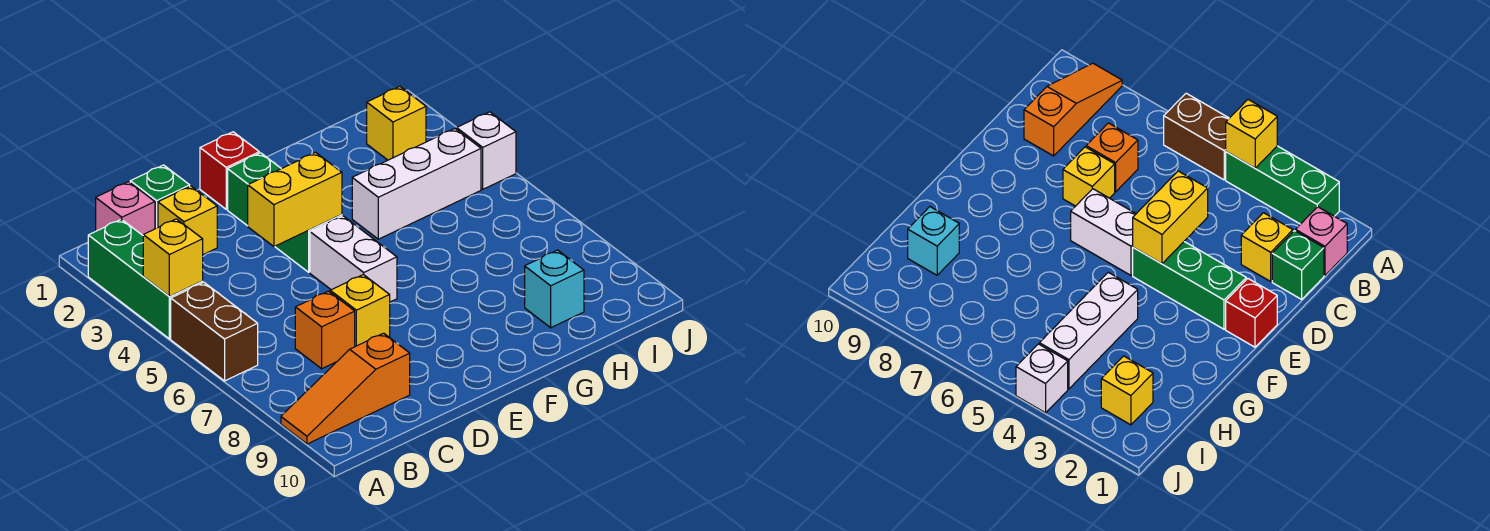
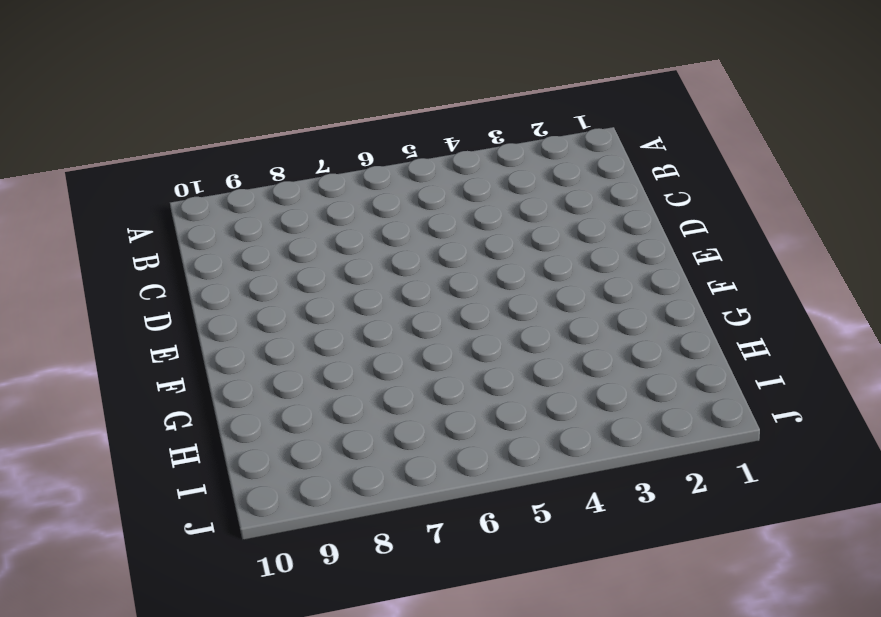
none -> green 1x3 brick [88,219,203,339]
none -> brown 1x2 brick [171,282,258,381]
none -> orange 1x3 slope [281,333,410,444]

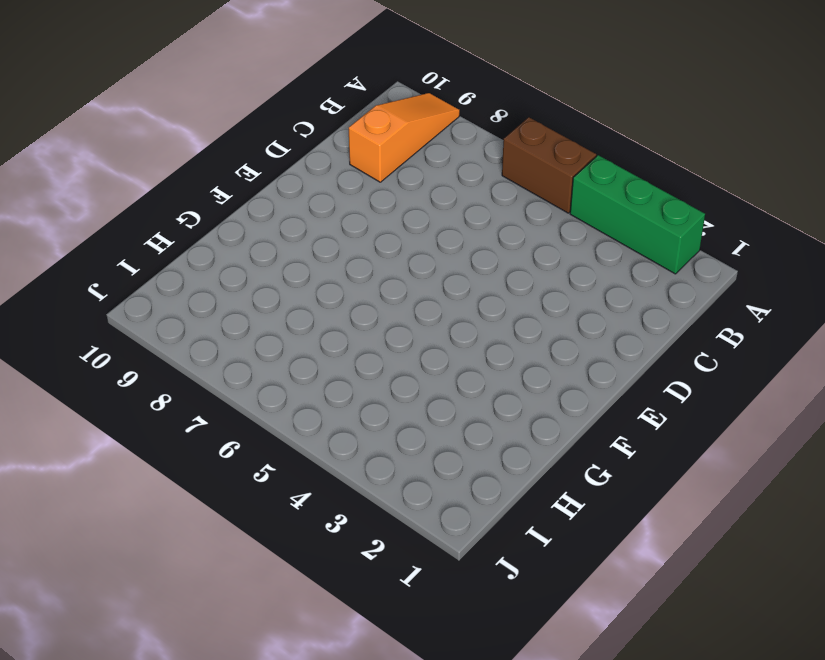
none -> pink 1x1 brick [96,182,155,235]
none -> green 1x1 brick [130,165,190,229]
none -> yellow 1x1 brick [158,186,217,255]

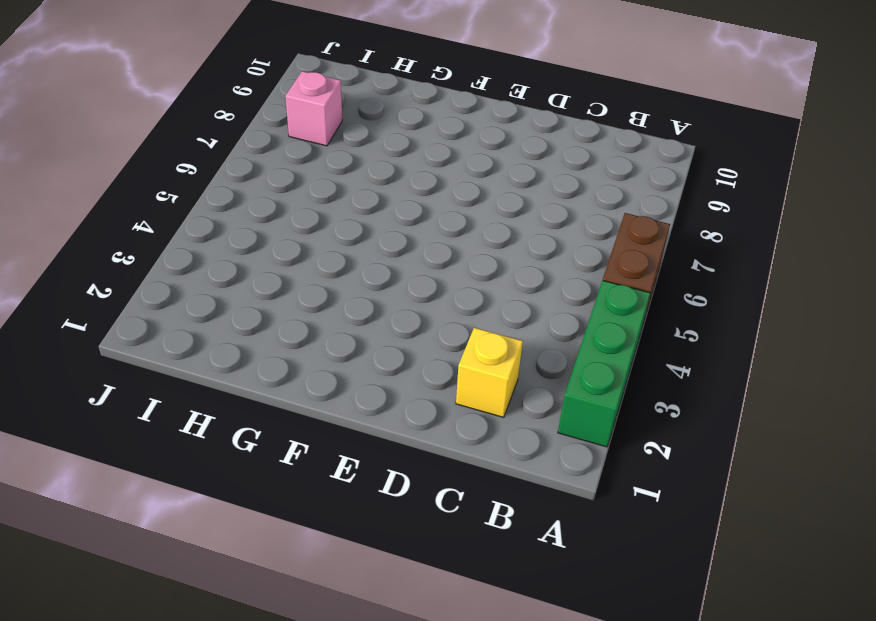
pink 1x1 brick [285,71,342,146] -> pink 1x1 brick moved to [96,182,155,235]
none -> orange 1x3 slope [281,333,410,444]
none -> green 1x1 brick [130,165,190,229]
none -> orange 1x1 brick [295,291,355,369]

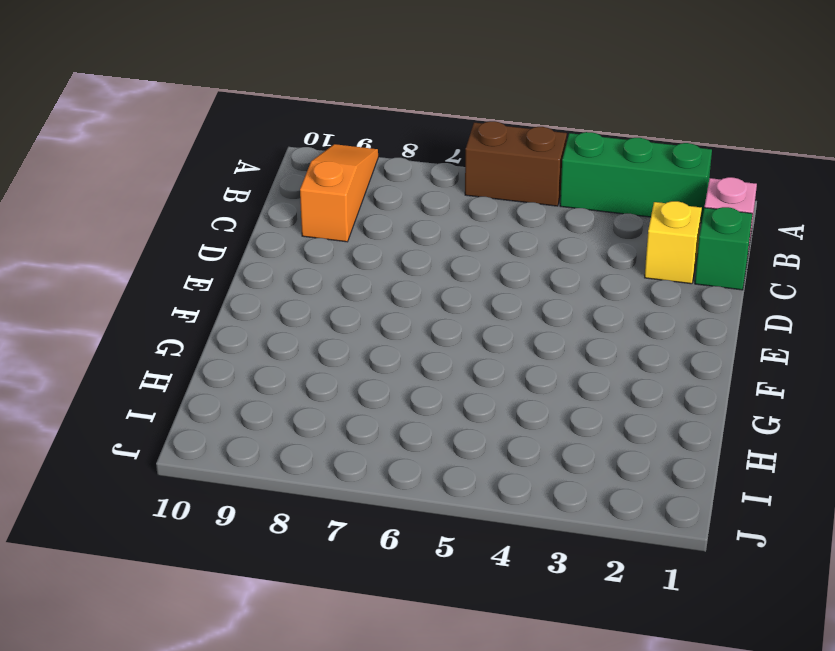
none -> orange 1x1 brick [295,291,355,369]
none -> yellow 1x1 brick [330,275,390,347]
none -> red 1x1 brick [200,132,259,209]

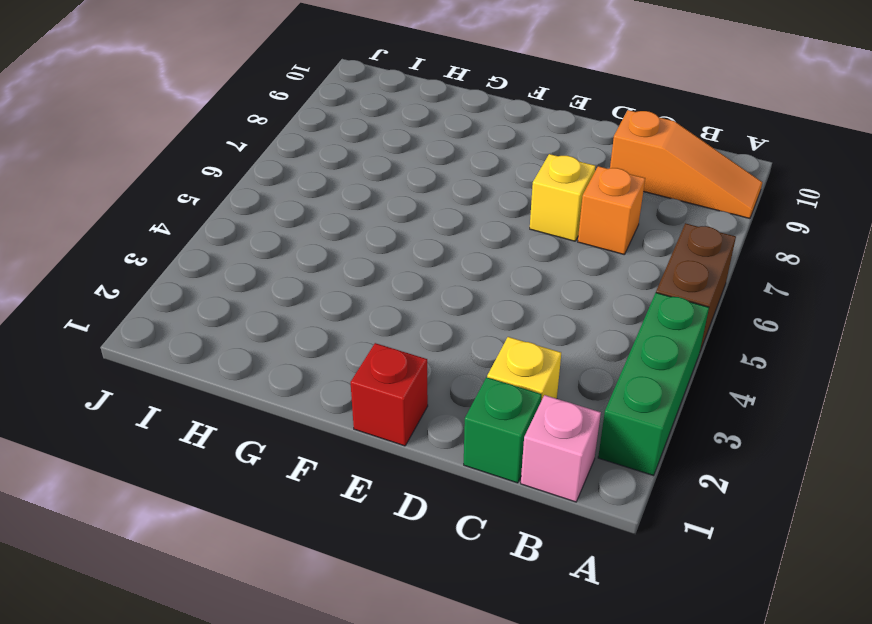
none -> green 1x3 brick [228,153,342,272]
none -> white 1x2 brick [310,216,397,302]
none -> white 1x3 brick [352,129,481,239]

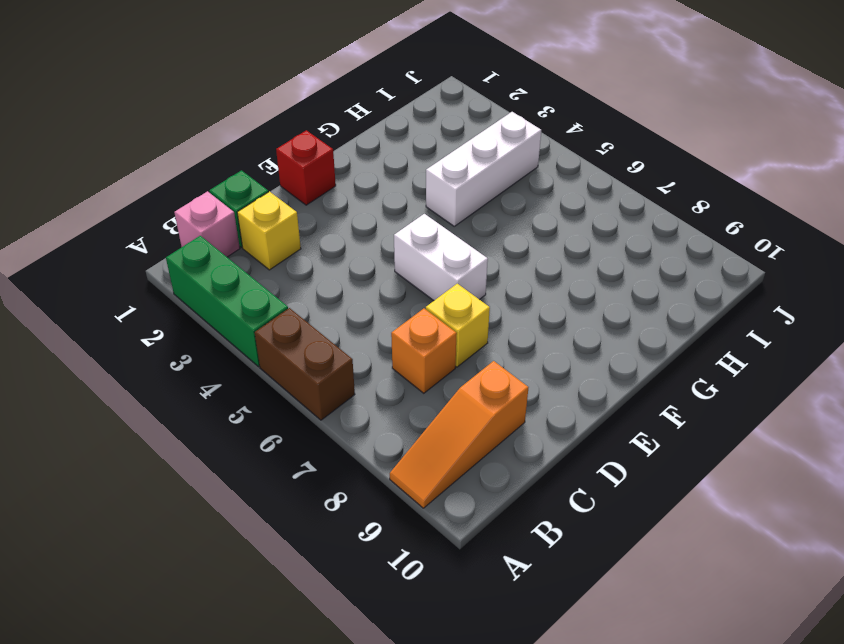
none -> green 1x3 brick [228,153,342,272]
none -> cyan 1x1 brick [525,250,584,328]
none -> yellow 1x1 brick [367,87,426,160]

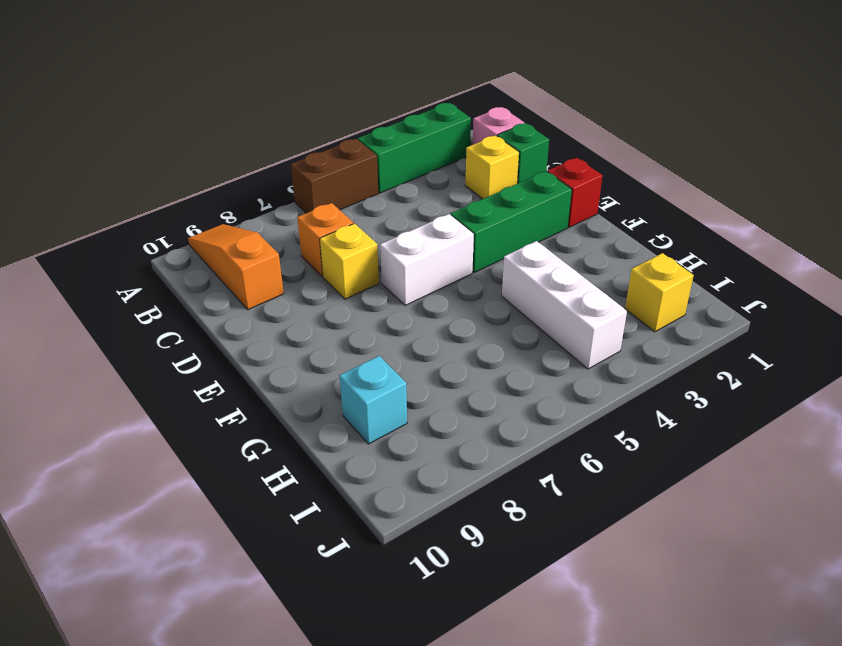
none -> white 1x1 brick [457,112,516,189]
none -> yellow 1x1 brick [143,219,203,296]
none -> yellow 1x2 brick [248,152,342,247]

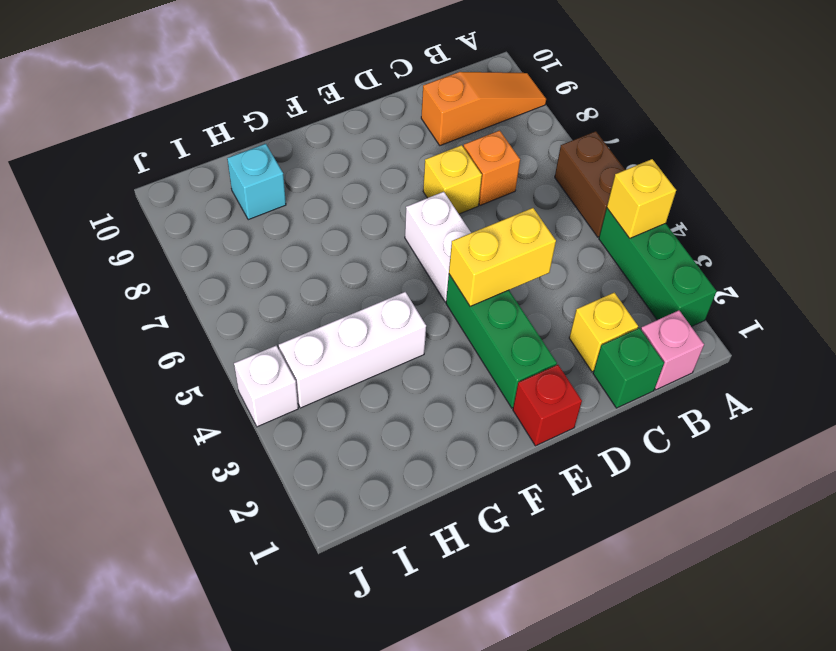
none -> yellow 1x1 brick [367,87,426,160]

